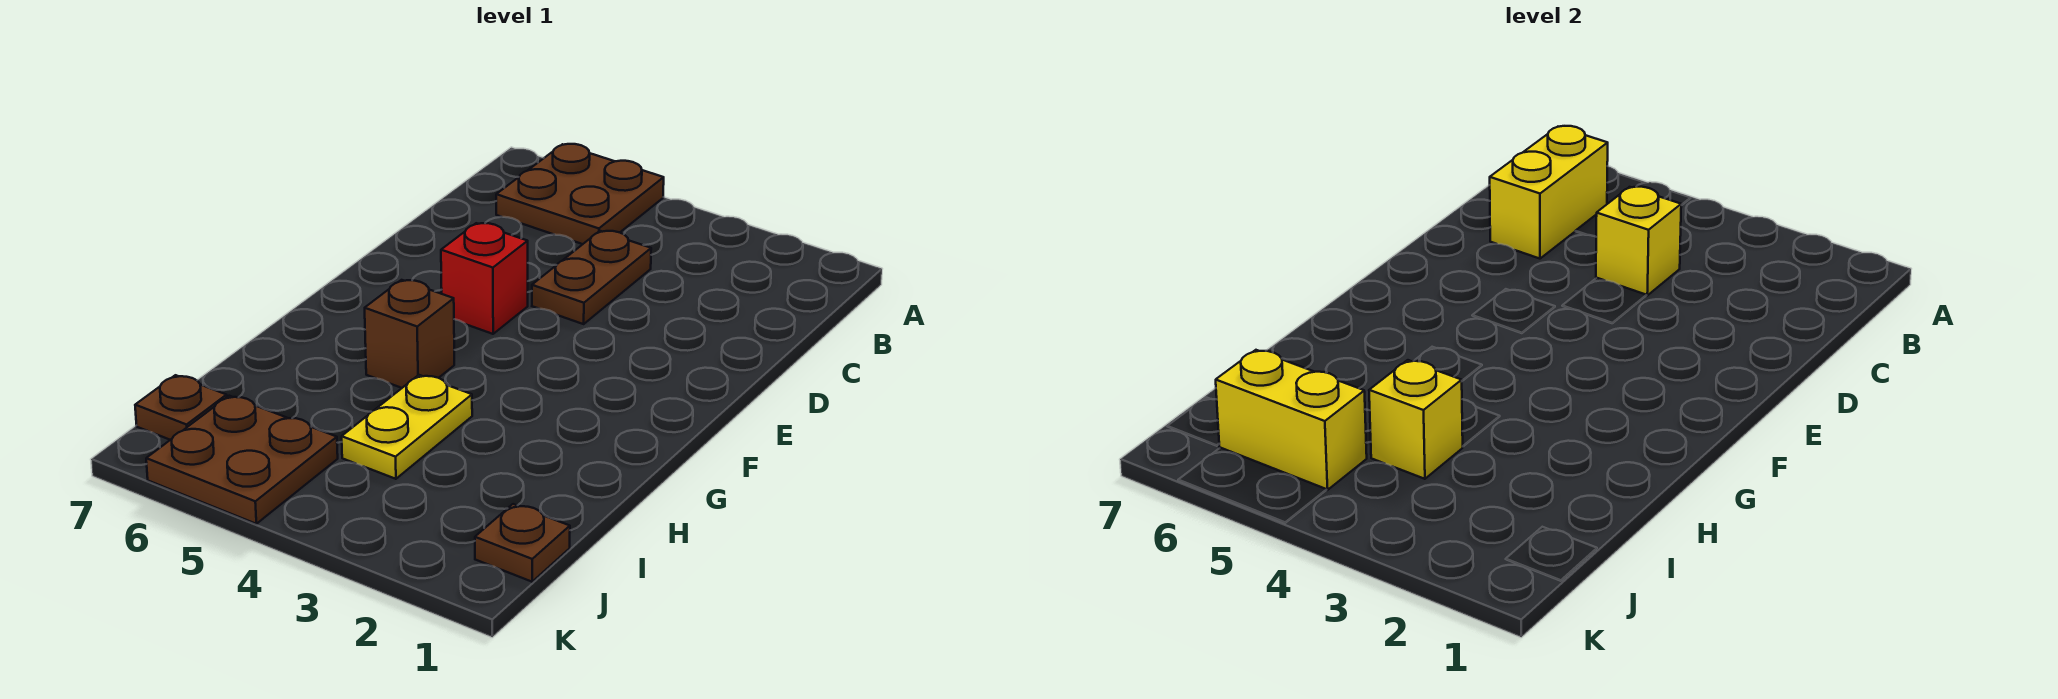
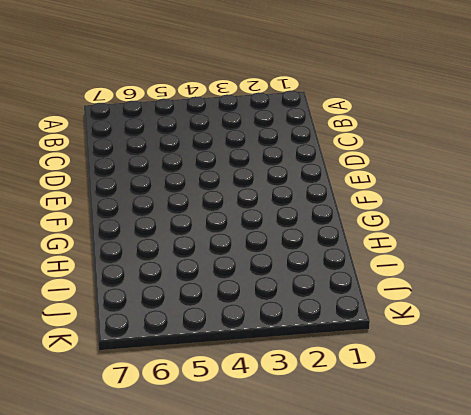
none -> brown 2x2 plate [496,144,664,244]
none -> brown 1x2 plate [532,231,651,324]
none -> red 1x1 brick [441,223,528,334]

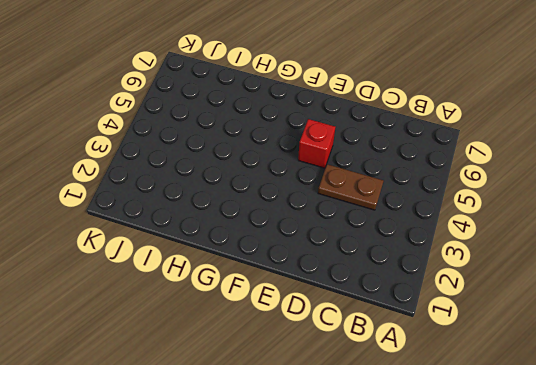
none -> brown 2x2 plate [496,144,664,244]
none -> brown 1x1 brick [365,280,454,388]
none -> yellow 1x2 plate [342,375,472,479]

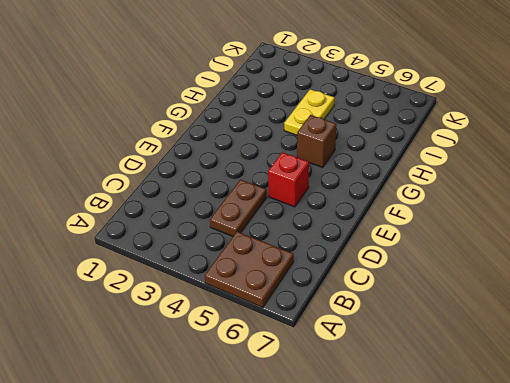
none -> brown 1x1 plate [475,504,570,582]
none -> brown 2x2 plate [146,396,338,524]
none -> brown 1x1 plate [135,375,227,440]

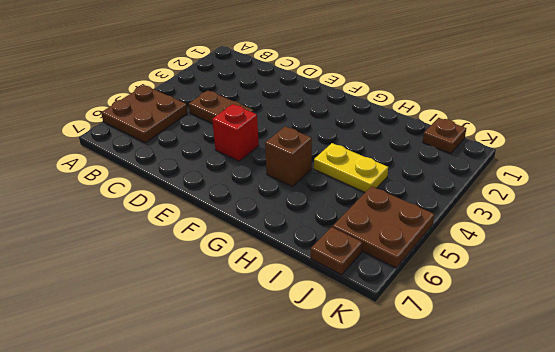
none -> yellow 1x2 brick [1490,126,1608,259]
none -> yellow 1x1 brick [1596,187,1681,295]
none -> yellow 1x1 brick [1369,360,1463,479]

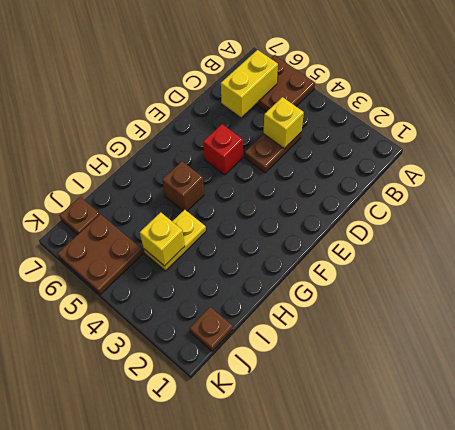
none -> yellow 1x2 brick [1216,350,1367,490]

